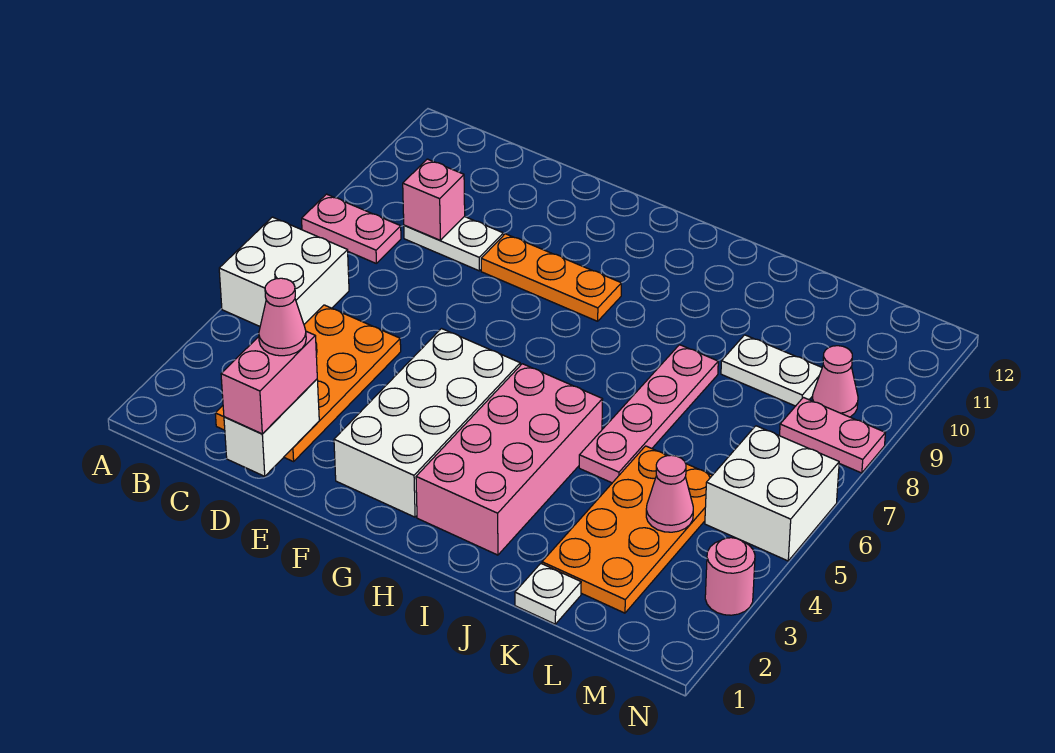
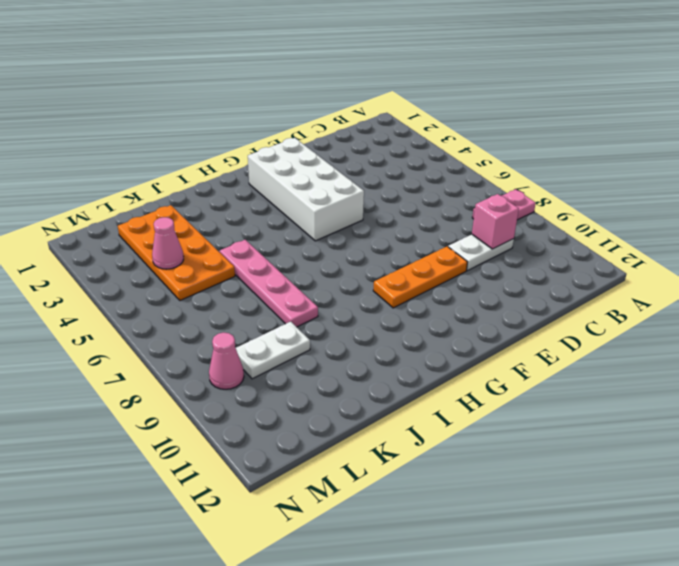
none -> white 2x2 brick [219,217,349,326]
none -> orange 2x4 plate [215,305,401,462]
none -> pink 2x4 brick [416,364,603,555]

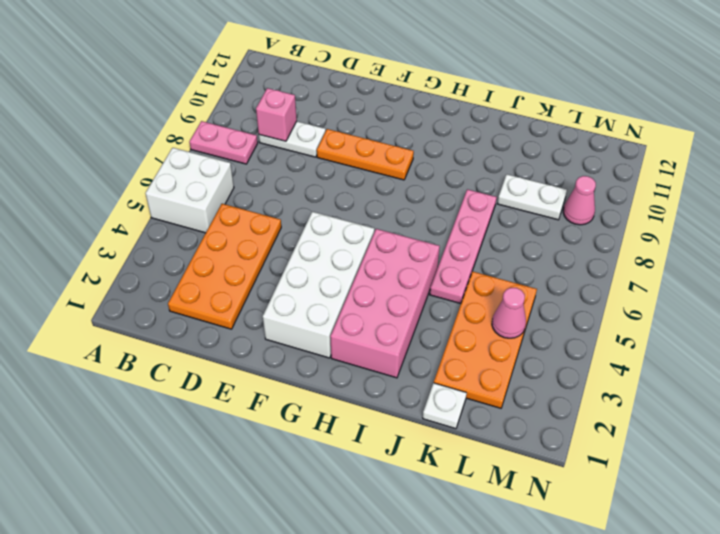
none -> white 2x2 brick [705,426,839,561]
none -> pink 1x2 plate [780,397,885,473]
none -> pink 1x1 round brick [705,538,755,615]

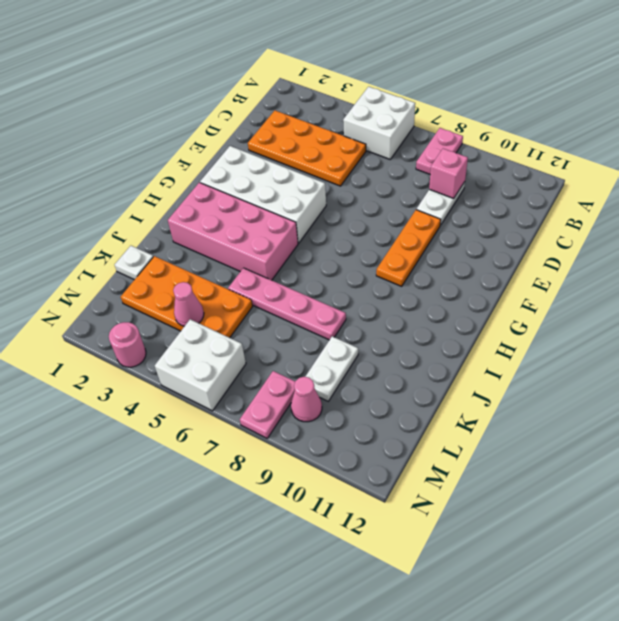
none -> white 1x2 brick [224,379,319,476]
none -> pink 1x2 brick [221,331,317,434]
none -> pink 1x1 cone [259,278,306,356]

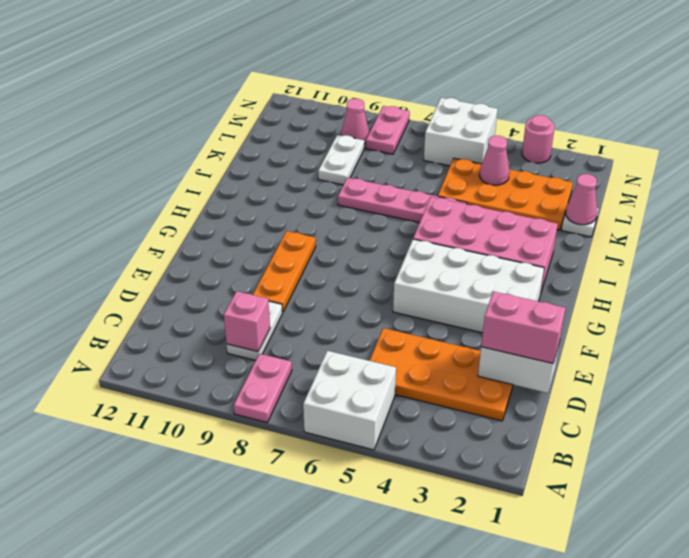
pink 1x1 cone [566,174,597,225] -> pink 1x1 cone moved to [259,278,306,356]

